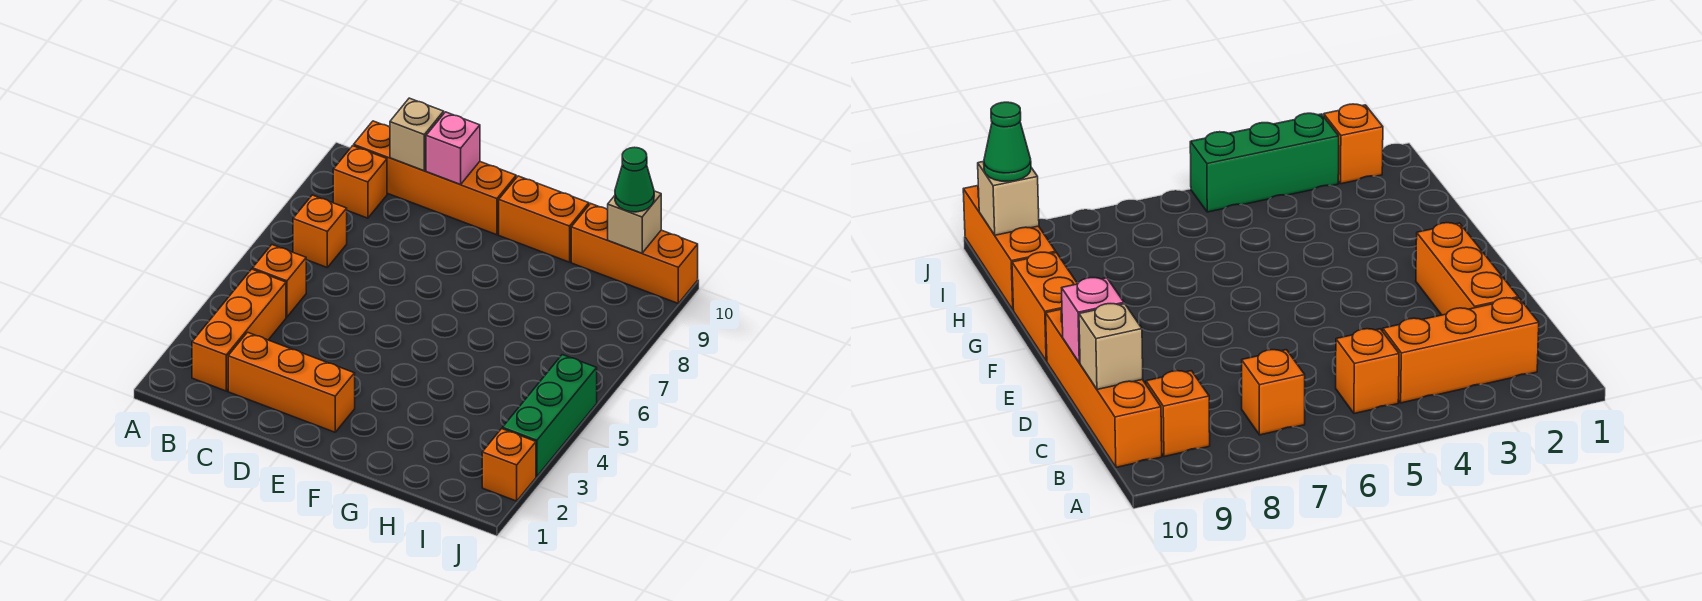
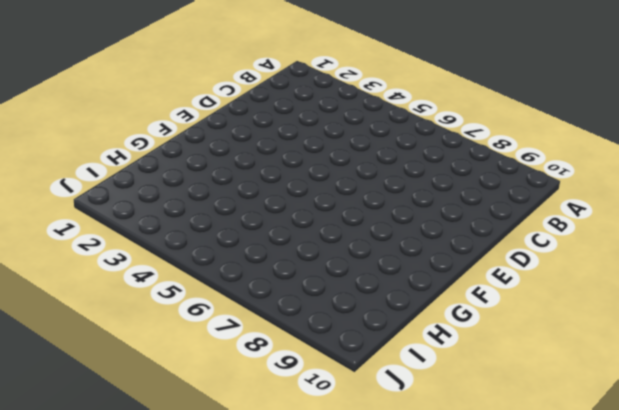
none -> orange 1x3 brick [192,269,286,391]
none -> orange 1x1 brick [253,245,306,317]
none -> orange 1x1 brick [293,195,347,267]

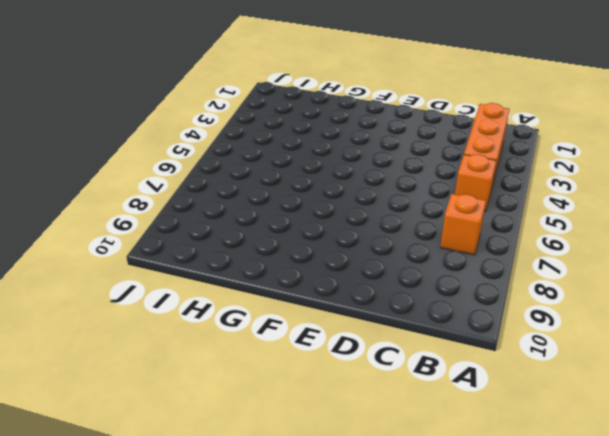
none -> orange 1x1 brick [333,146,387,218]
none -> orange 1x4 brick [354,121,516,235]
none -> orange 1x3 brick [228,332,355,432]

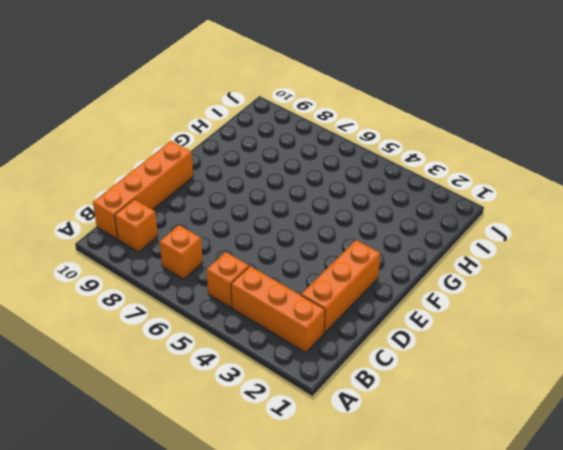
none -> orange 1x2 brick [499,176,589,262]
none -> orange 1x3 brick [571,204,698,303]
none -> orange 1x1 brick [482,429,536,501]

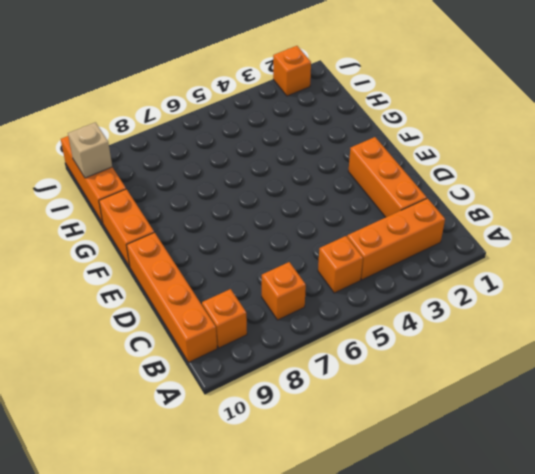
none -> green 1x3 brick [502,355,597,476]
none -> tan 1x1 brick [390,98,444,171]
none -> pink 1x1 brick [426,112,480,184]

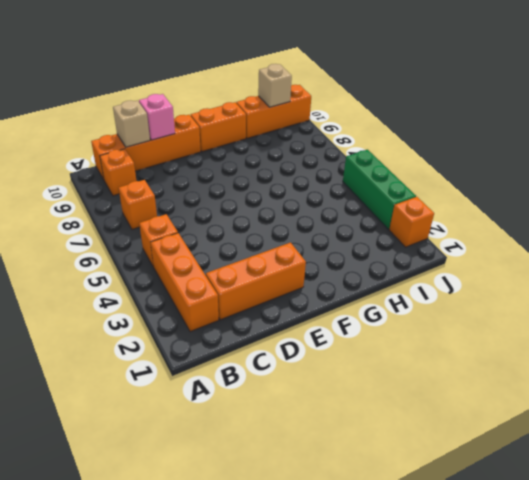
none -> green 1x1 cone [615,147,654,212]

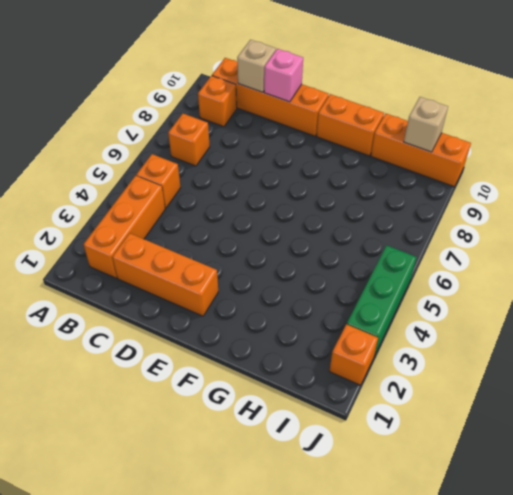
none -> green 1x1 cone [615,147,654,212]

